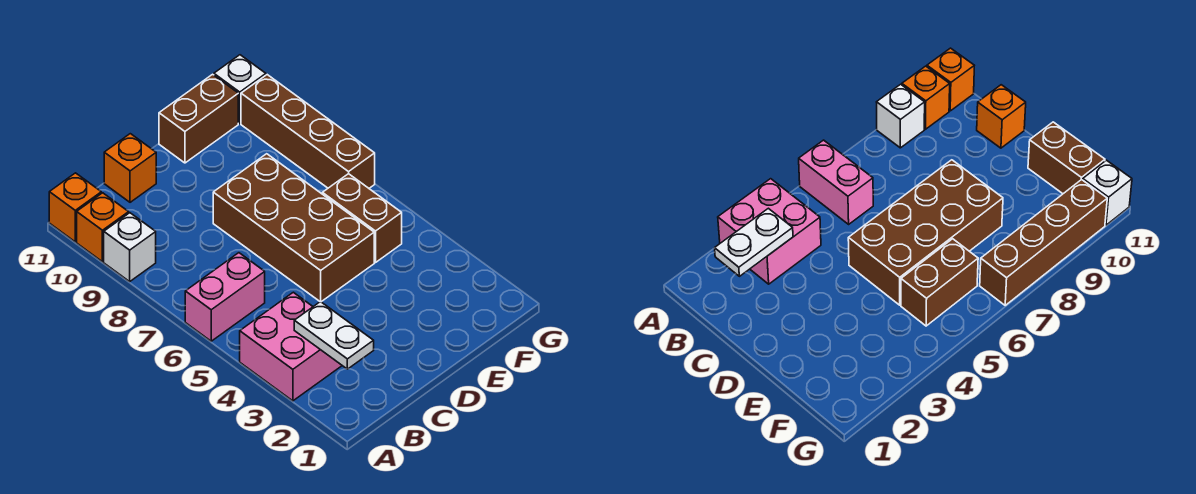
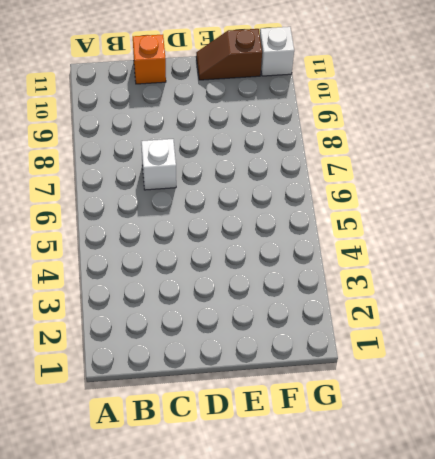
white 1x1 brick [141,139,176,190] -> white 1x1 brick moved to [104,213,156,281]
brown 1x2 slope [196,29,262,80] -> brown 1x2 brick [159,74,238,163]
none -> pink 2x2 brick [240,292,342,401]
none -> pink 1x2 brick [185,253,265,341]
none -> orange 1x1 brick [77,193,129,262]

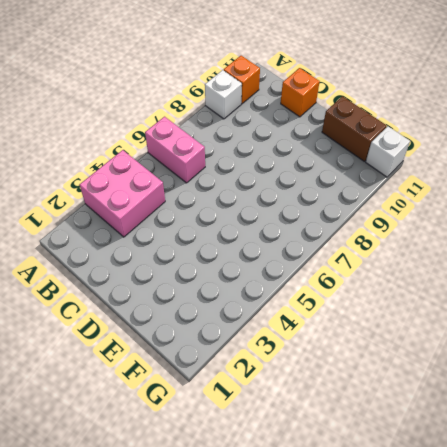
none -> orange 1x1 brick [49,173,101,242]
none -> brown 2x4 brick [213,154,374,302]
none -> brown 1x2 brick [322,174,402,263]

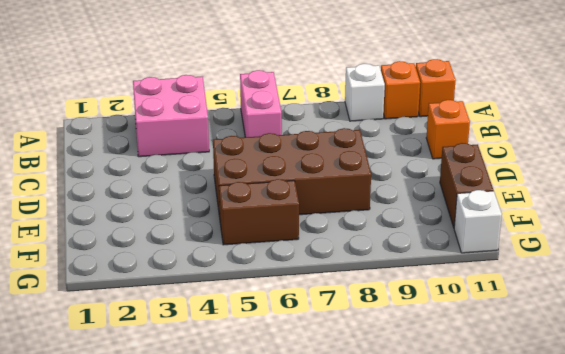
none -> brown 1x4 brick [241,75,375,188]
none -> white 1x2 plate [294,301,374,369]

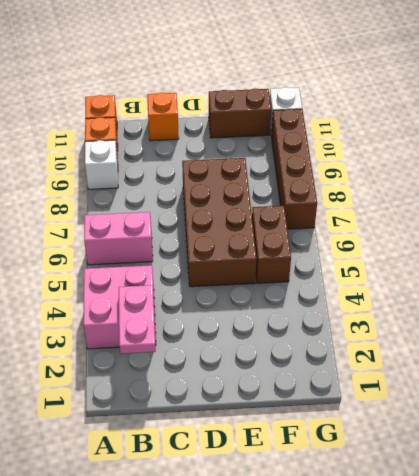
pink 1x2 plate [119,285,156,354] -> white 1x2 plate [294,301,374,369]

